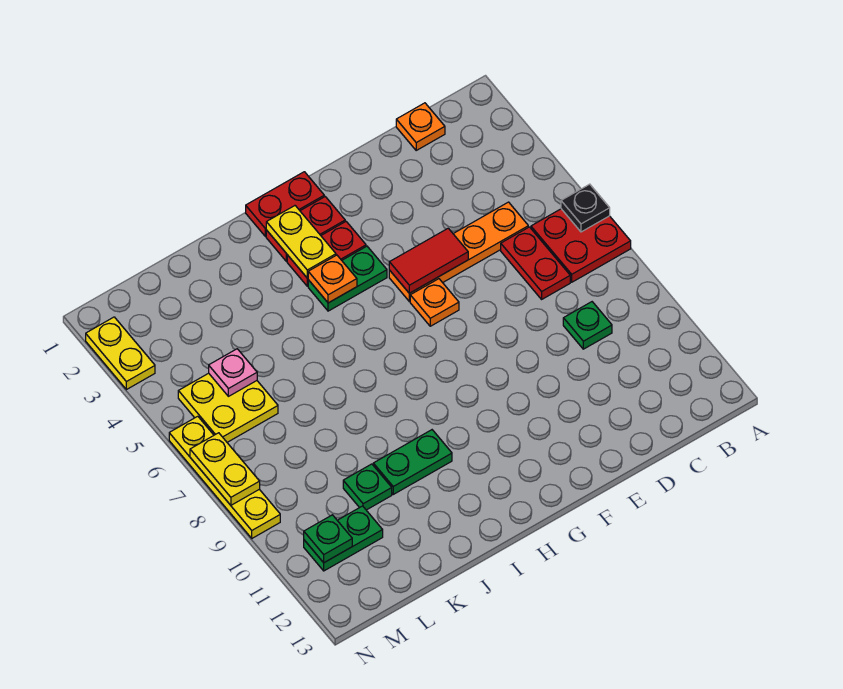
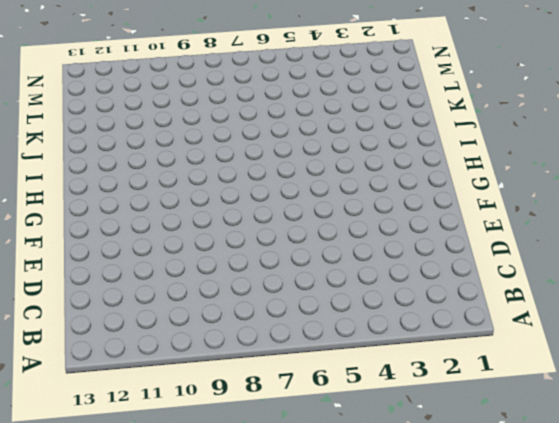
none -> red 2x2 plate [531,209,631,282]
none -> orange 1x1 plate [396,103,445,150]
none -> orange 1x4 plate [389,202,528,301]

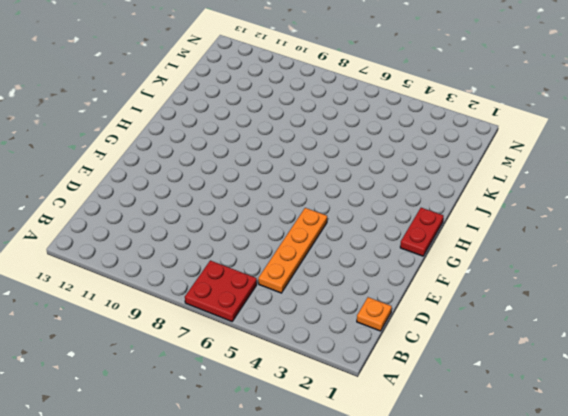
none -> red 1x2 plate [501,227,570,299]
none -> green 1x1 plate [563,302,612,349]
none -> orange 1x1 plate [410,279,459,326]

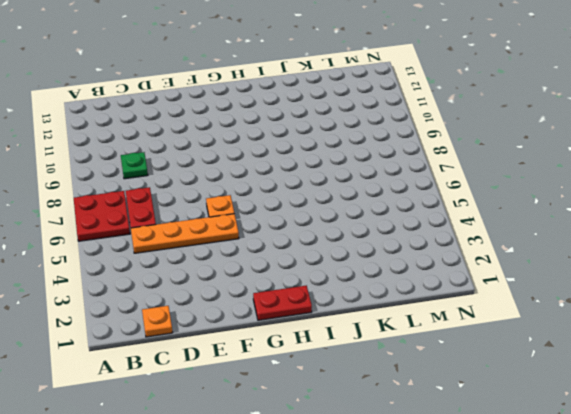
none -> red 1x2 plate [266,197,345,261]
none -> red 1x2 plate [287,221,366,286]
none -> green 1x2 plate [308,246,387,311]

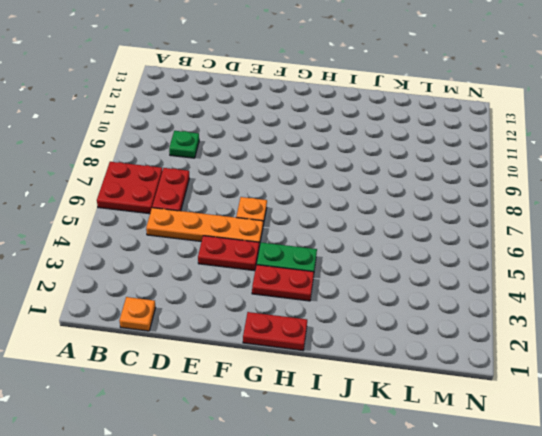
red 1x2 plate [198,236,259,271] -> red 1x2 plate moved to [266,197,345,261]
none -> green 1x2 plate [373,430,452,494]
none -> green 1x1 plate [343,464,392,510]
none -> yellow 2x2 plate [178,373,278,442]

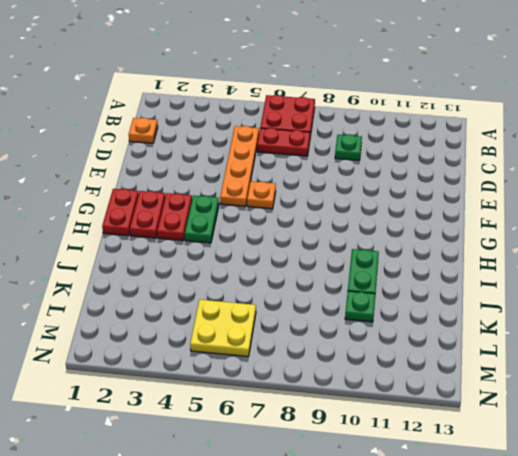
none -> green 1x2 plate [304,506,383,571]
none -> yellow 1x2 plate [86,317,155,390]
none -> yellow 1x4 plate [169,416,280,538]

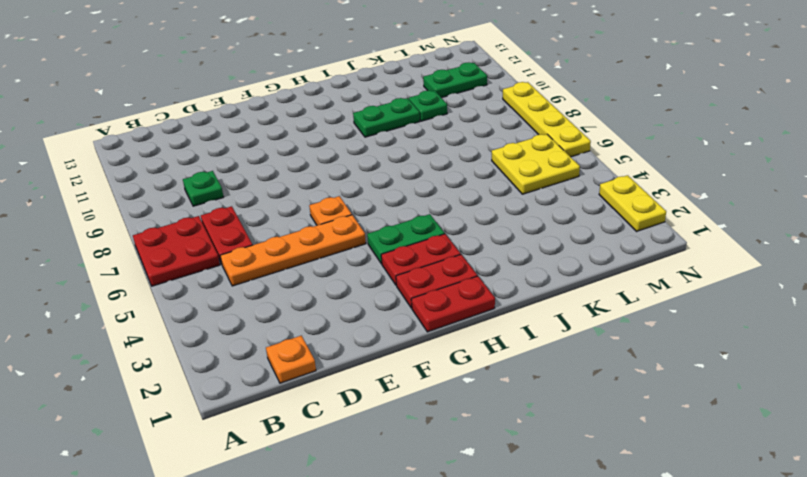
none -> black 1x1 plate [561,184,610,232]
none -> red 1x2 tile [389,228,468,293]
none -> yellow 1x2 plate [266,206,336,278]

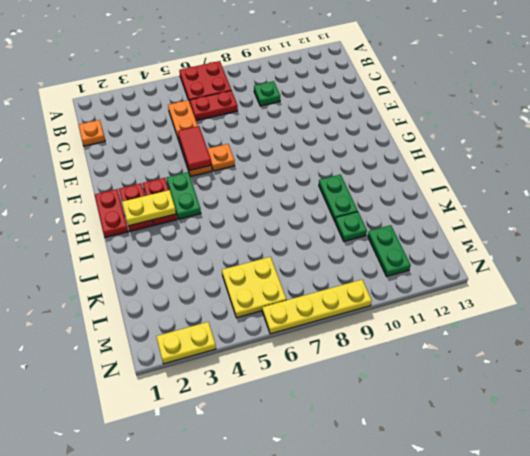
none -> black 1x1 plate [561,184,610,232]
none -> orange 1x1 plate [308,255,357,303]
none -> pink 1x1 plate [209,349,257,396]

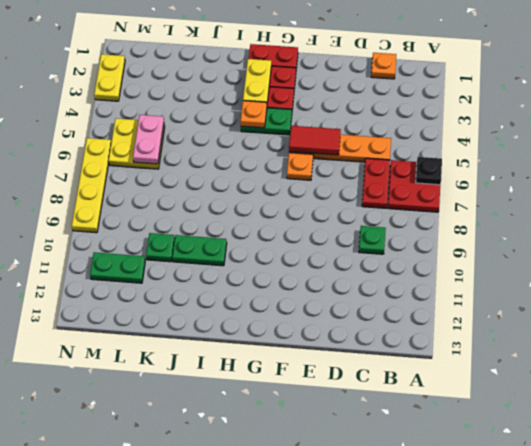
pink 1x2 plate [133,115,164,164] -> pink 1x1 plate [209,349,257,396]
none -> green 1x1 plate [304,515,352,563]
none -> yellow 1x2 plate [190,433,260,505]

